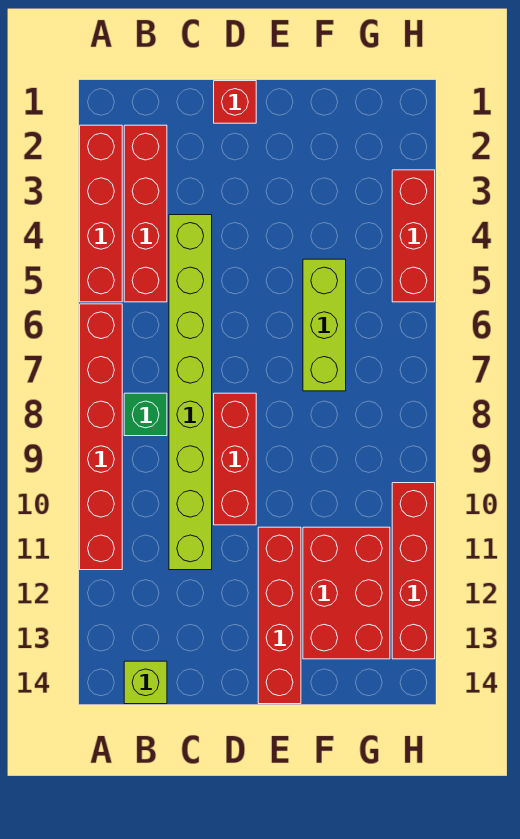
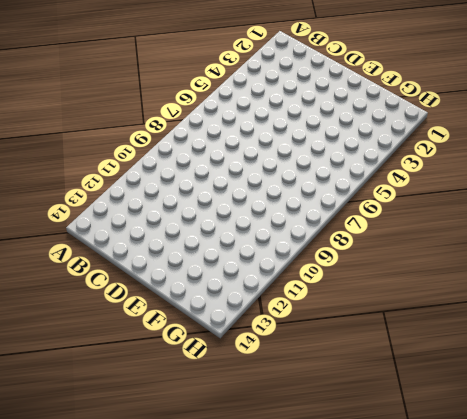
none -> red 1x4 brick [80,125,122,302]
none -> red 1x6 brick [80,304,122,570]
none -> red 1x4 brick [124,125,167,302]

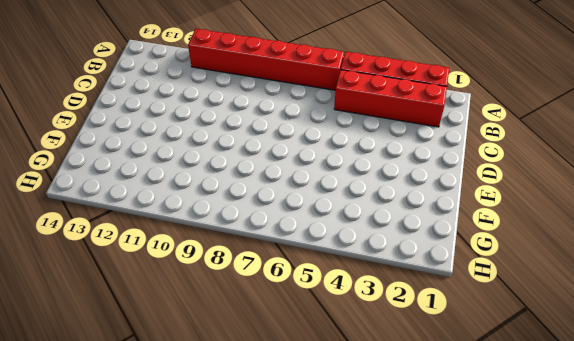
none -> green 1x1 brick [124,393,167,436]
none -> lime 1x1 brick [124,661,167,704]
none -> lime 1x8 brick [169,215,212,570]

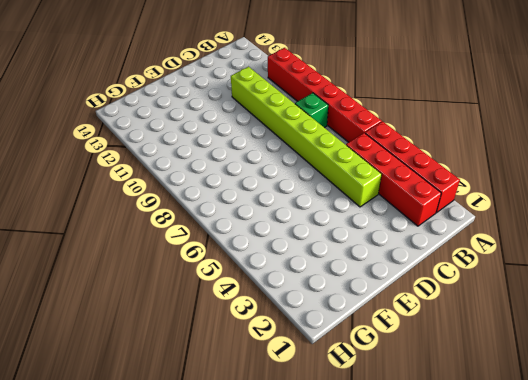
none -> lime 1x1 brick [124,661,167,704]
none -> red 1x1 brick [214,81,256,123]
none -> red 1x3 brick [214,393,256,525]

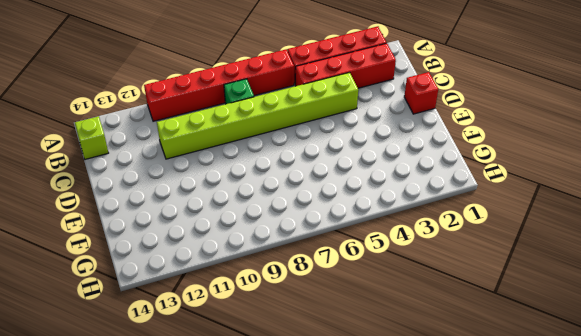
none -> red 1x3 brick [214,393,256,525]
none -> red 1x4 brick [258,527,301,704]
none -> lime 1x3 brick [303,259,346,391]

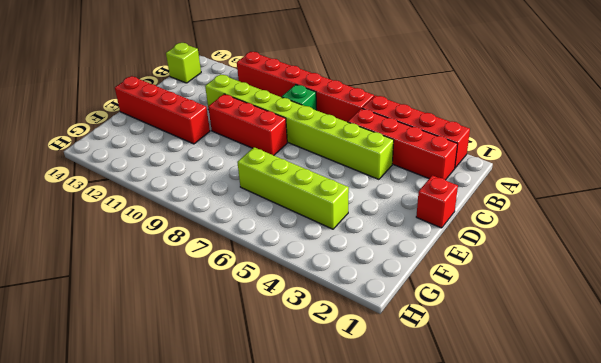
lime 1x4 brick [237,147,349,229] -> lime 1x3 brick [303,259,346,391]
none -> red 2x3 brick [303,527,390,659]
none -> red 1x3 brick [392,170,435,302]
none -> red 1x4 brick [392,483,435,659]

